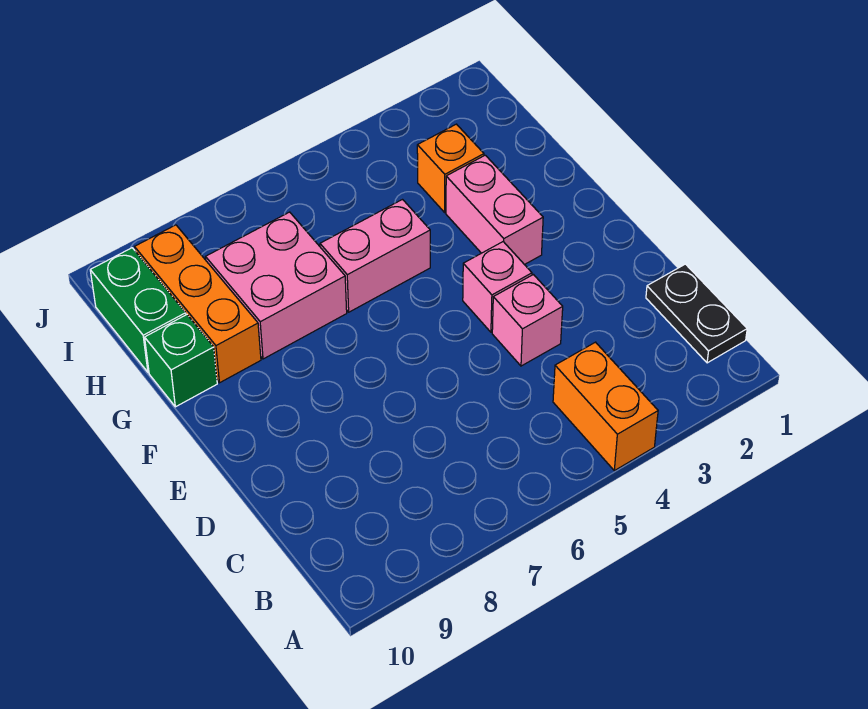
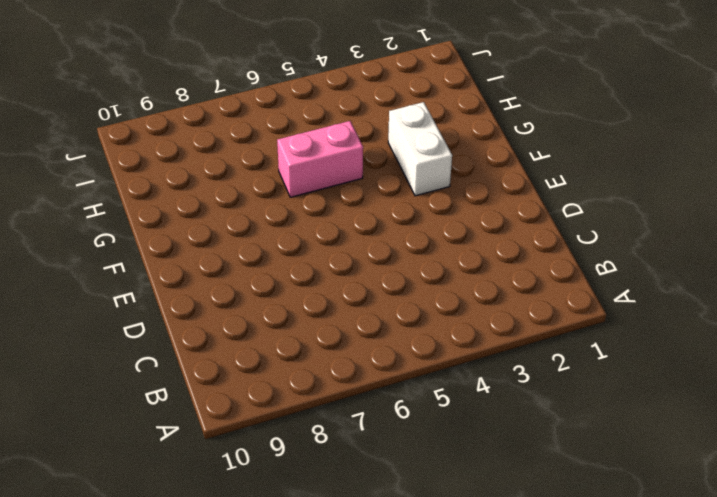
white 1x2 brick [388,102,452,196] -> pink 1x2 brick [446,155,543,265]
none -> orange 1x2 brick [553,342,658,471]
none -> black 1x2 plate [646,264,747,363]

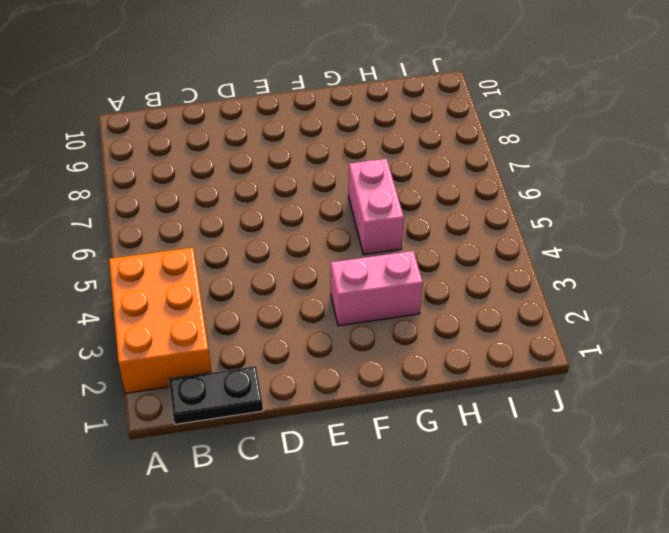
orange 2x3 brick [109,247,211,393] -> orange 1x2 brick [553,342,658,471]
none -> pink 1x1 brick [492,275,563,366]
none -> pink 1x1 brick [463,242,532,332]

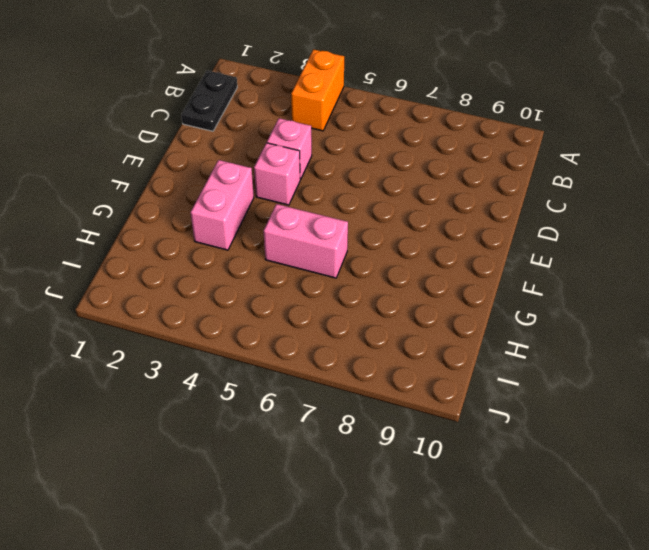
none -> pink 2x2 brick [206,212,347,359]
none -> orange 1x3 brick [135,225,261,383]

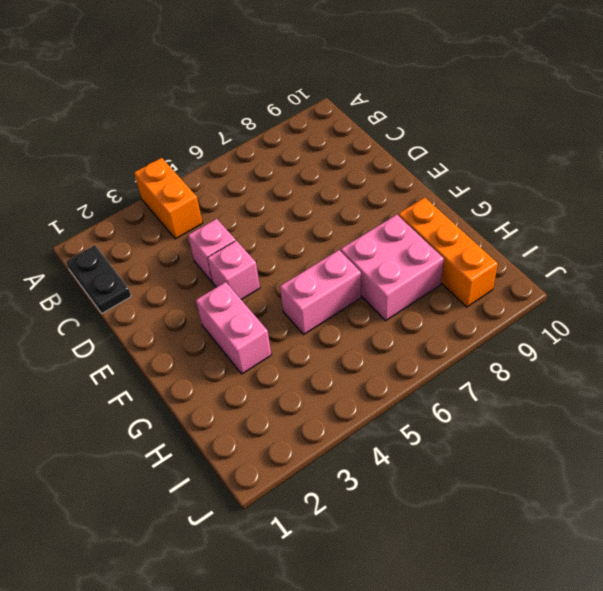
none -> green 1x1 brick [145,315,217,407]
none -> orange 1x1 brick [417,124,484,212]

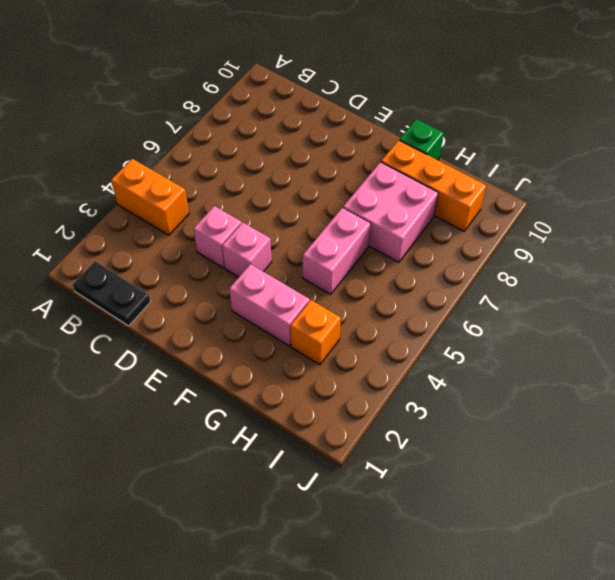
none -> green 1x2 brick [90,248,186,372]

